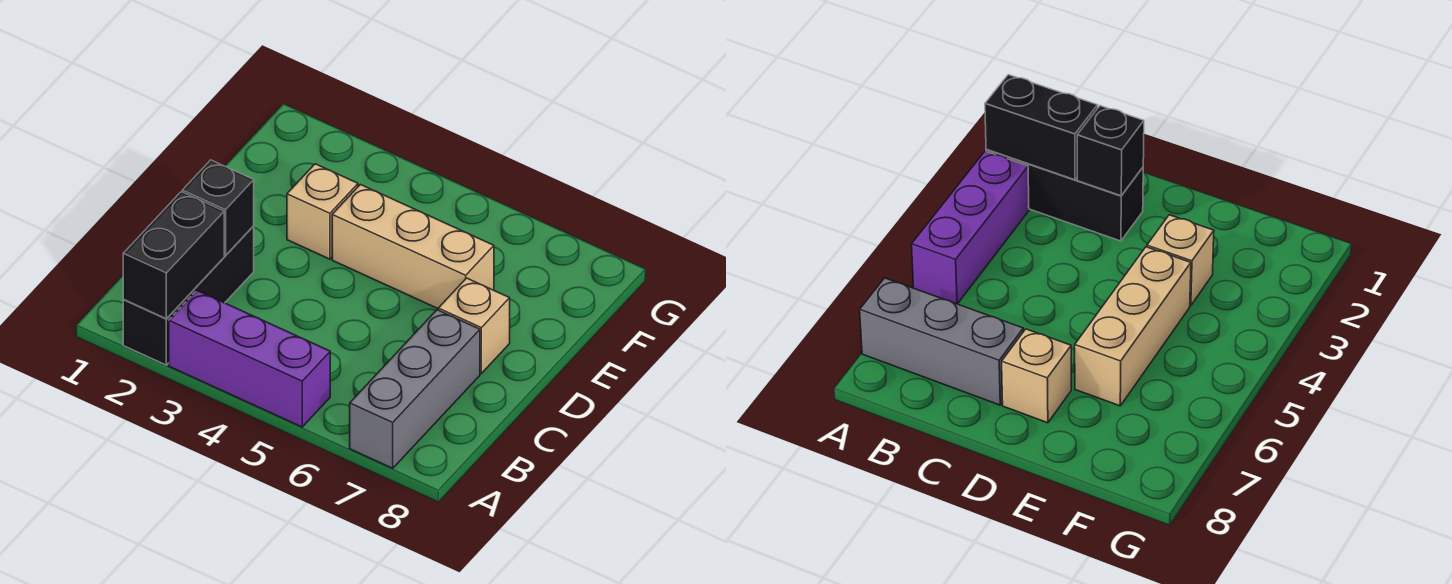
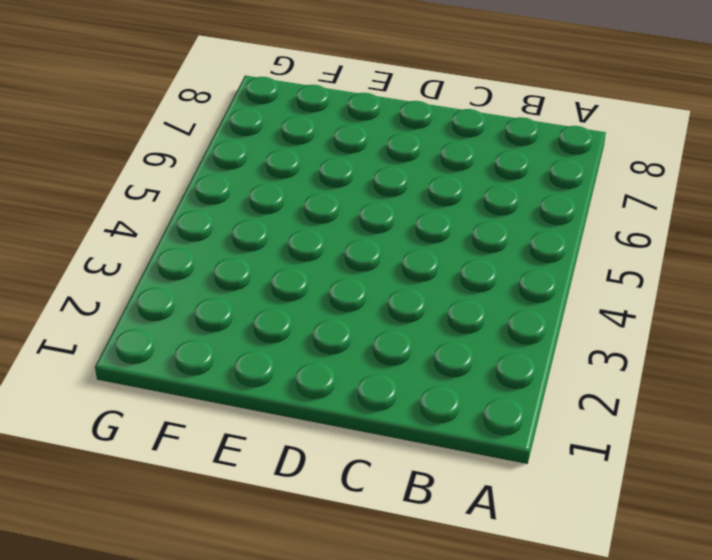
none -> black 1x3 brick [123,226,254,365]
none -> purple 1x3 brick [169,291,330,427]

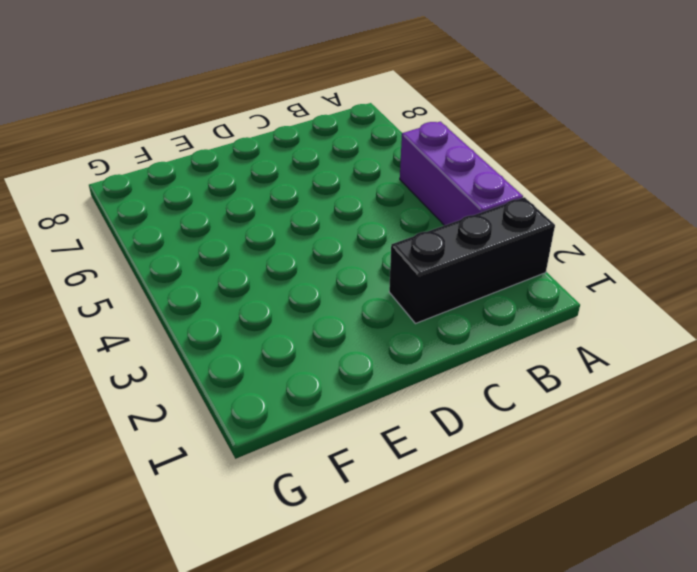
none -> grey 1x3 brick [350,310,480,468]
none -> tan 1x1 brick [438,278,510,373]

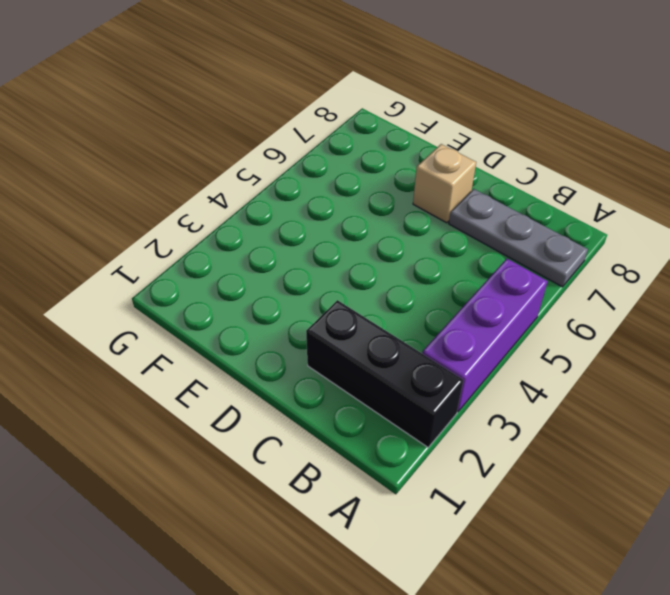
grey 1x3 plate [449,189,588,287] -> grey 1x3 brick [350,310,480,468]
none -> tan 1x1 brick [287,164,358,259]
none -> tan 1x3 brick [332,185,494,309]

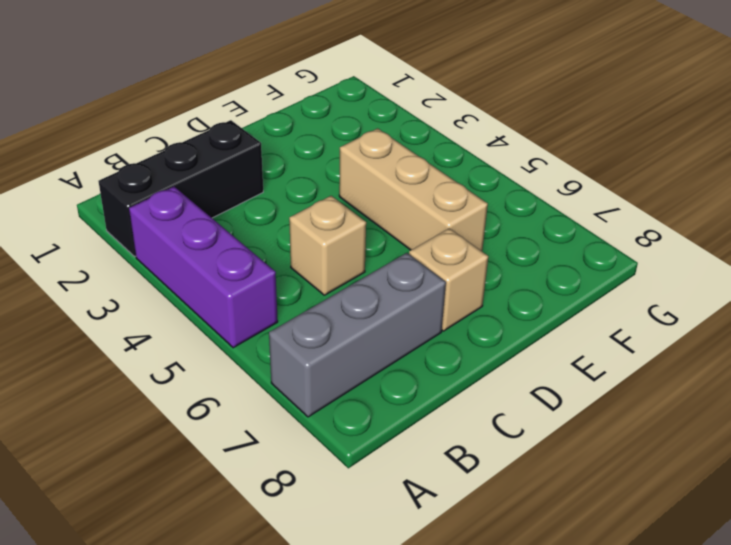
tan 1x1 brick [289,196,366,295] -> tan 1x1 brick moved to [287,164,358,259]
none -> black 1x2 brick [123,192,224,319]
none -> black 1x1 brick [183,160,254,255]

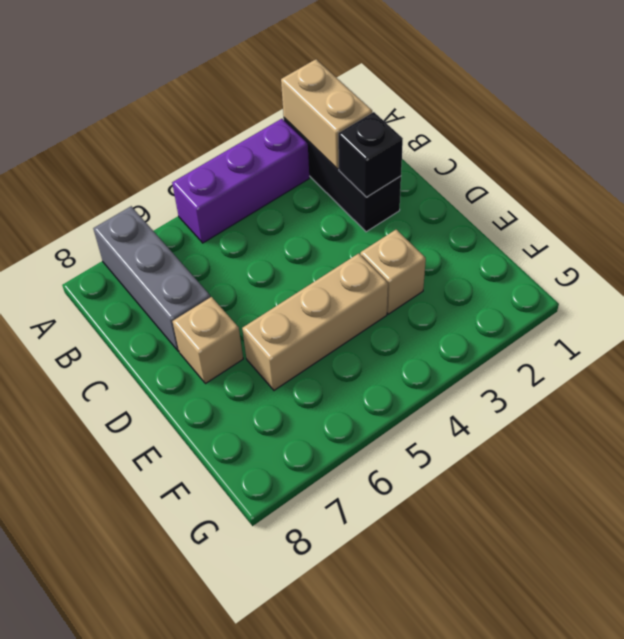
tan 1x2 brick [281,59,372,169] -> black 1x2 brick [123,192,224,319]

